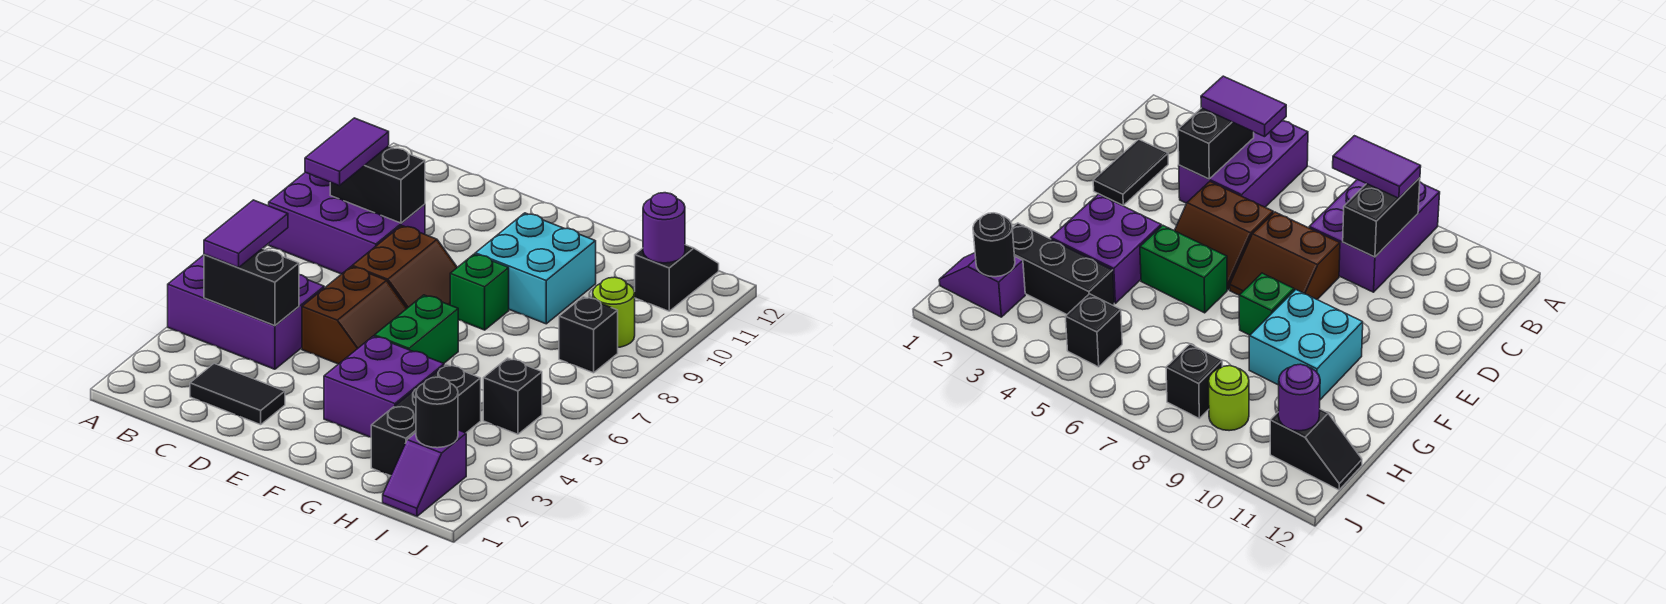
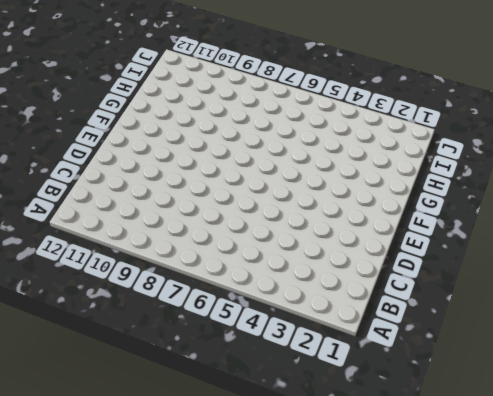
none -> purple 2x3 brick [168,255,324,369]
none -> purple 2x3 brick [269,172,425,274]
none -> black 1x2 tile [190,364,285,425]

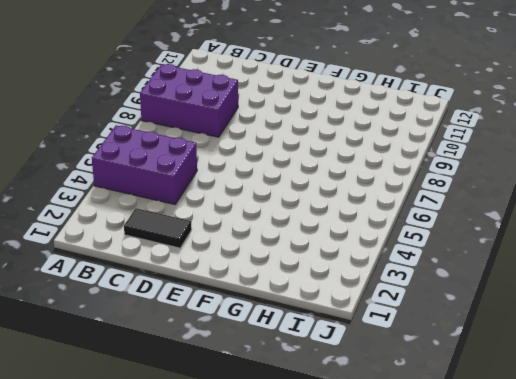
none -> brown 2x2 slope [302,266,407,364]
none -> brown 2x2 slope [352,225,457,308]
none -> purple 2x2 brick [324,336,444,437]

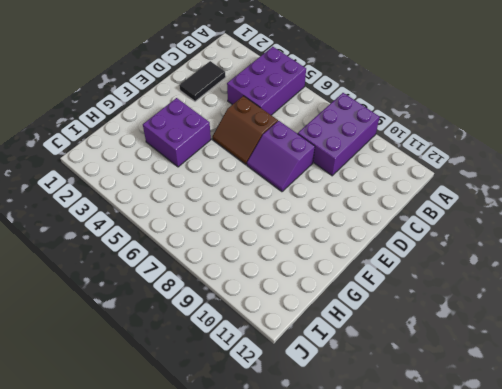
purple 2x2 slope [247,121,315,192] -> brown 2x2 slope [352,225,457,308]
none -> green 1x2 brick [375,295,458,363]
none -> green 1x1 brick [450,254,509,330]
none -> cyan 2x2 brick [475,213,596,324]

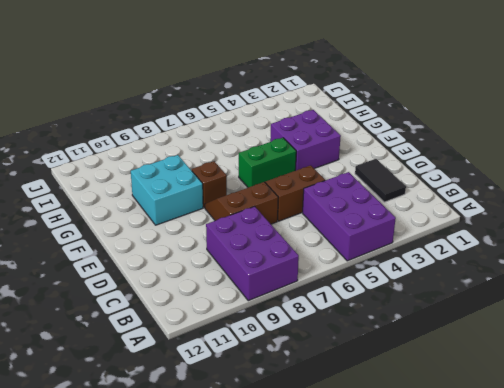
brown 1x1 brick [191,161,227,208] -> green 1x1 brick [450,254,509,330]
none -> black 1x3 brick [371,365,481,476]
none -> purple 1x2 slope [383,430,466,516]
none -> black 1x1 brick [483,358,542,434]

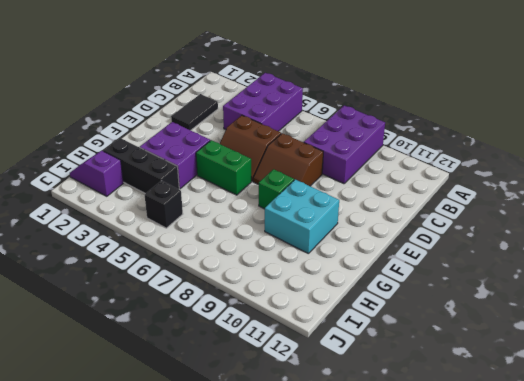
none -> black 1x1 brick [559,297,618,373]
none -> lime 1x1 round brick [593,277,635,347]
none -> black 1x2 slope [635,245,719,311]

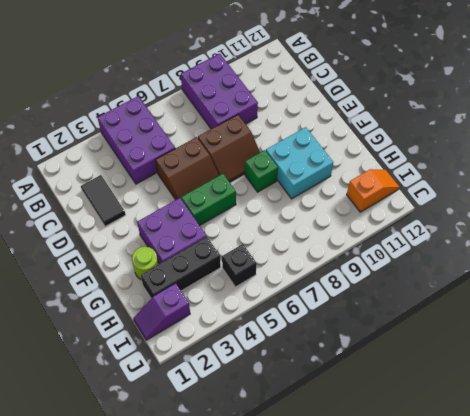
lime 1x1 round brick [132,247,158,280] -> lime 1x1 round brick moved to [593,277,635,347]
orange 1x2 slope [347,169,399,212] -> black 1x2 slope [635,245,719,311]
none -> black 1x1 brick [559,297,618,373]
none -> black 1x2 brick [204,249,299,326]
none -> black 1x2 brick [330,146,425,223]

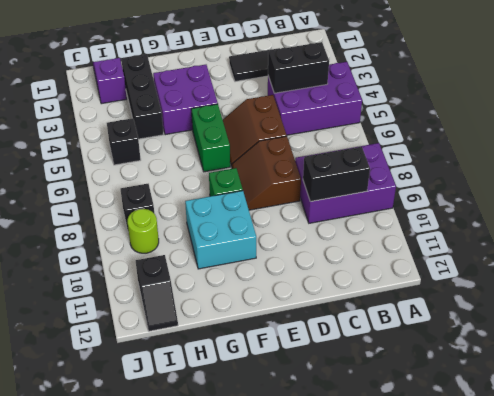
none -> black 1x1 round brick [416,377,458,448]
none -> purple 1x1 round brick [643,193,685,263]
none -> purple 1x2 tile [204,200,288,268]

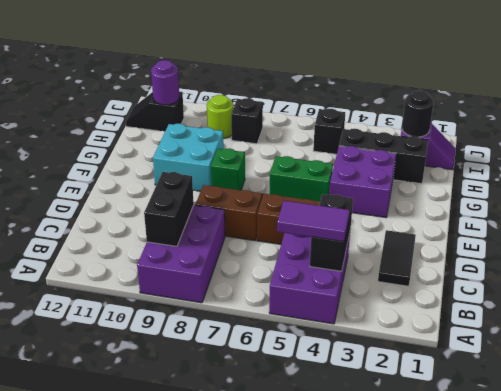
none -> purple 1x2 tile [305,118,389,186]

